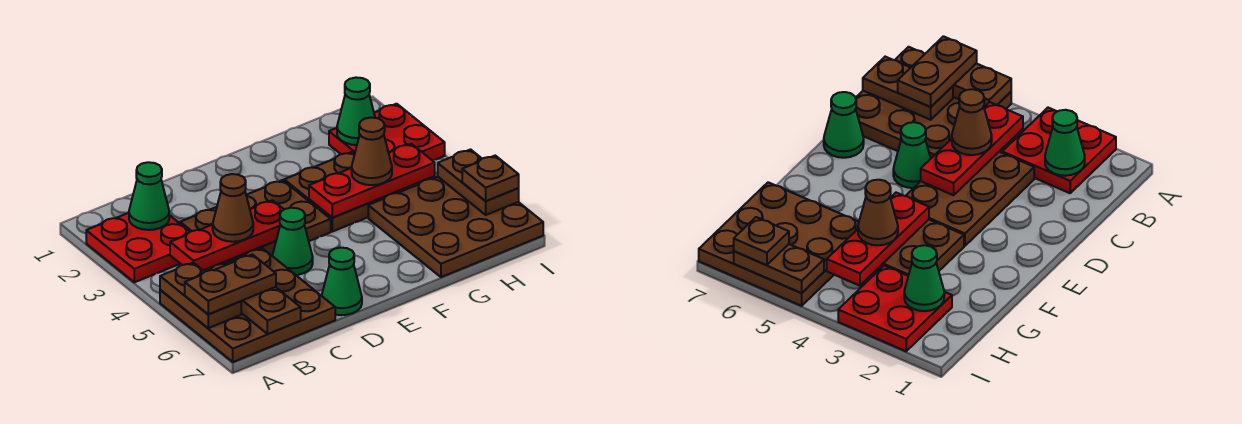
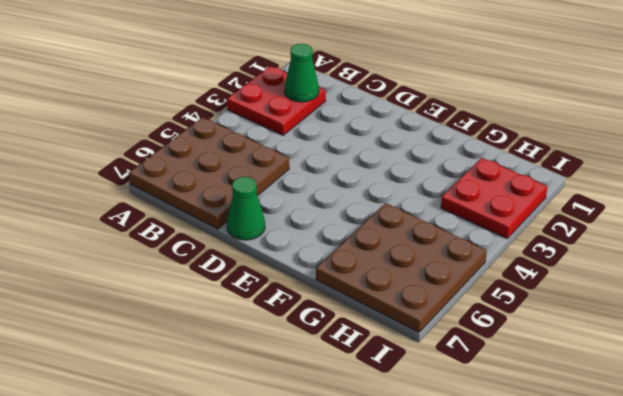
none -> brown 2x3 plate [180,180,331,264]
none -> green 1x1 cone [272,208,313,275]
none -> brown 2x2 plate [284,152,400,232]

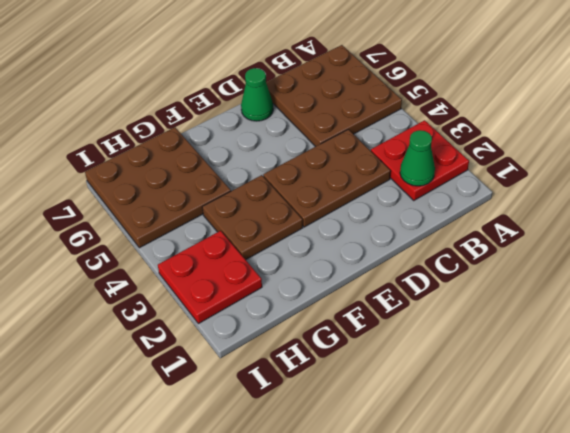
none -> green 1x1 cone [272,208,313,275]
none -> brown 1x2 plate [160,263,241,328]
none -> red 1x3 plate [170,200,284,270]

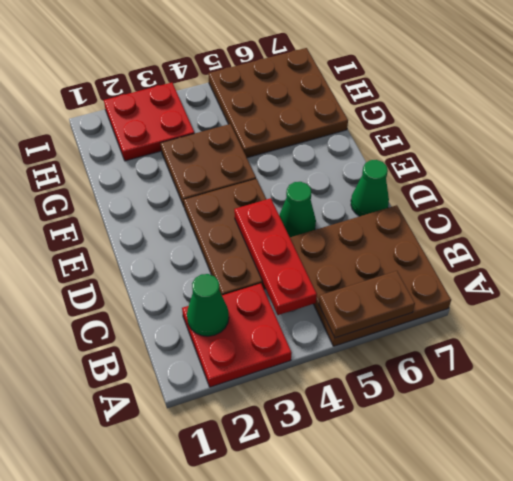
none -> brown 1x2 plate [241,287,301,334]
none -> red 1x3 plate [309,144,435,218]
none -> green 1x1 cone [337,77,375,145]

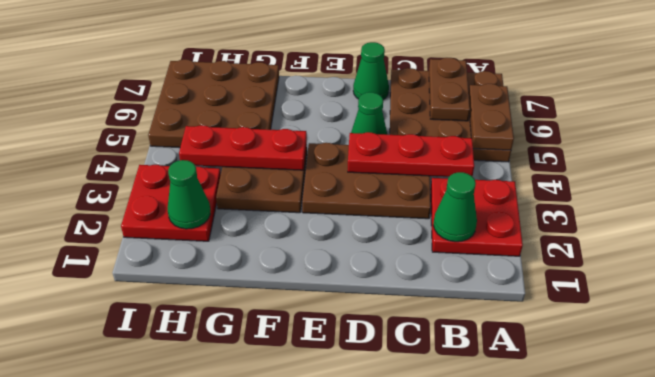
none -> brown 1x2 plate [438,150,519,215]
none -> brown 1x2 plate [185,254,276,314]
none -> brown 1x1 cone [213,174,253,242]

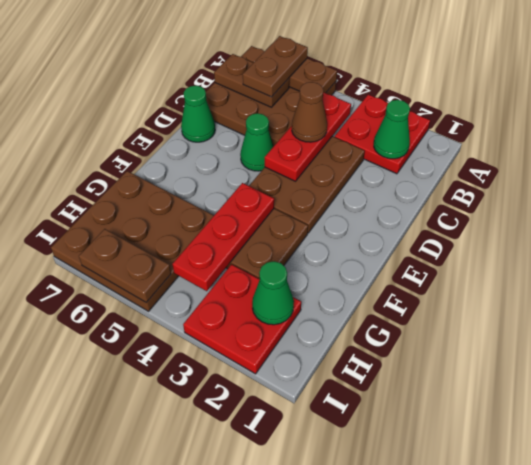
none -> brown 1x1 cone [352,118,392,185]
none -> brown 1x1 plate [462,156,519,201]

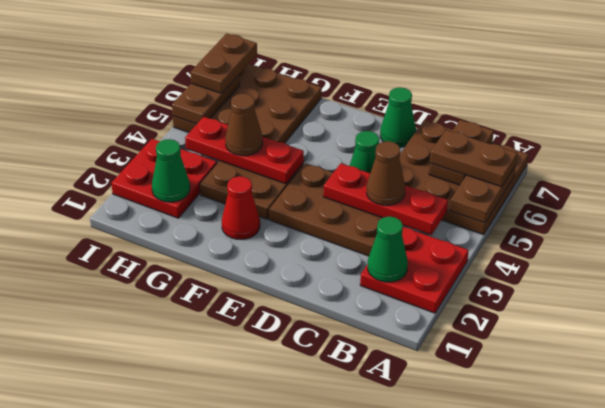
red 1x1 cone [222,176,260,239] -> none
brown 1x2 plate [190,33,257,93] -> brown 1x1 plate [462,156,519,201]

